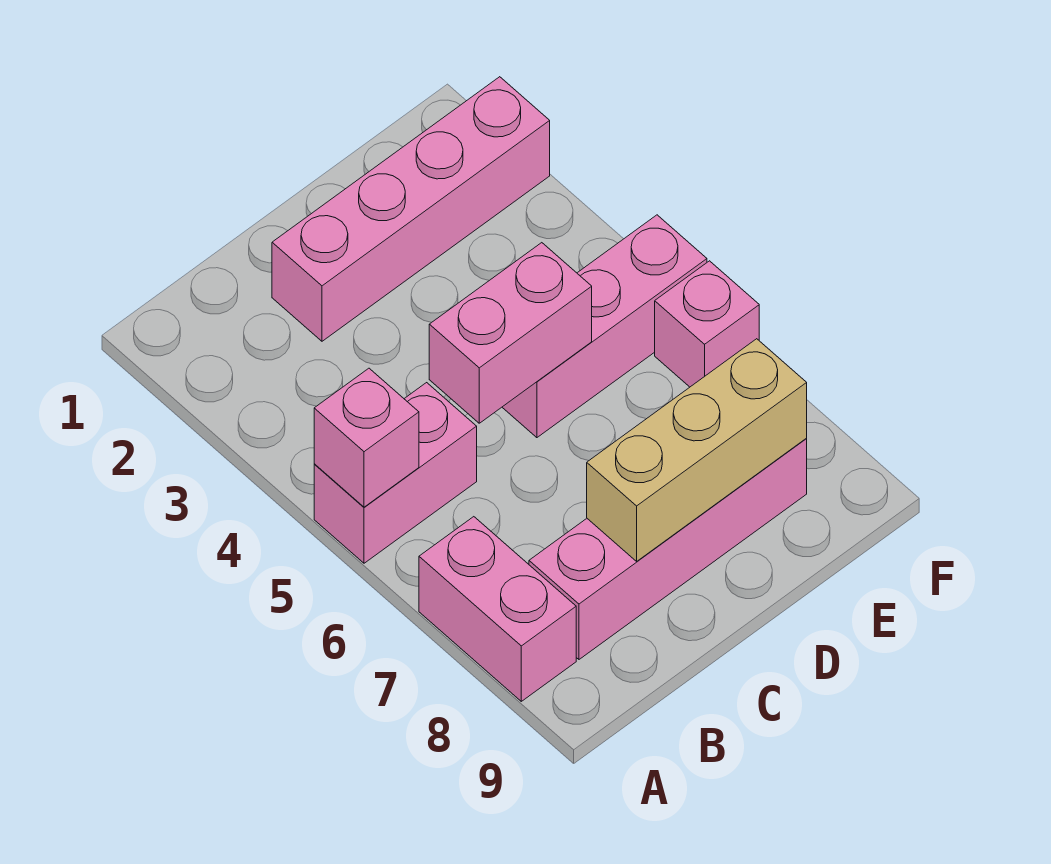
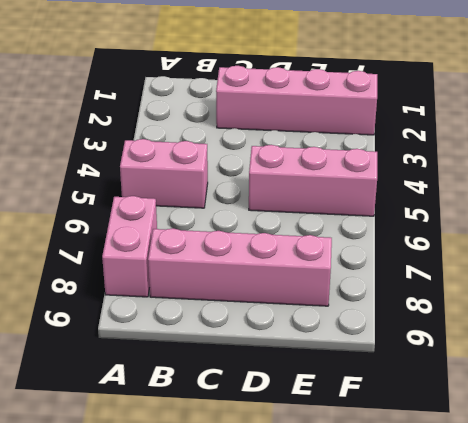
none -> pink 1x1 brick [655,261,759,387]
none -> pink 1x1 brick [314,368,419,507]

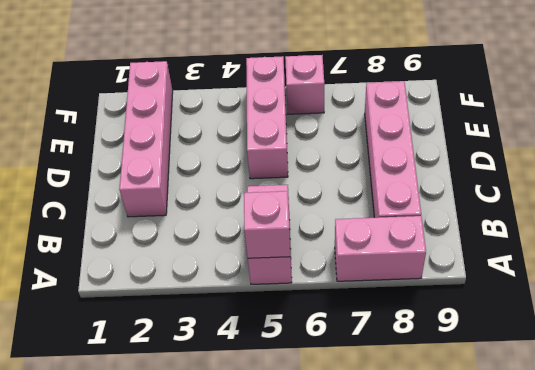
none -> pink 1x2 brick [429,243,592,423]
none -> tan 1x3 brick [587,339,807,561]

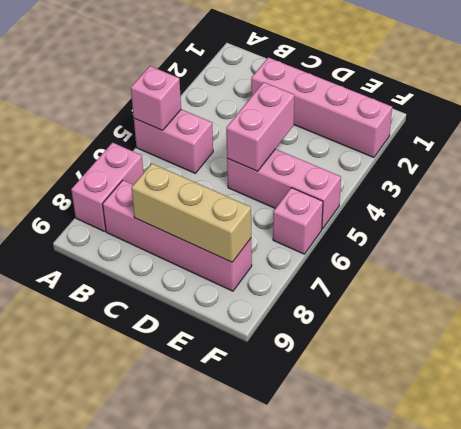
pink 1x2 brick [226,82,294,171] -> pink 1x2 brick turned to [429,243,592,423]

